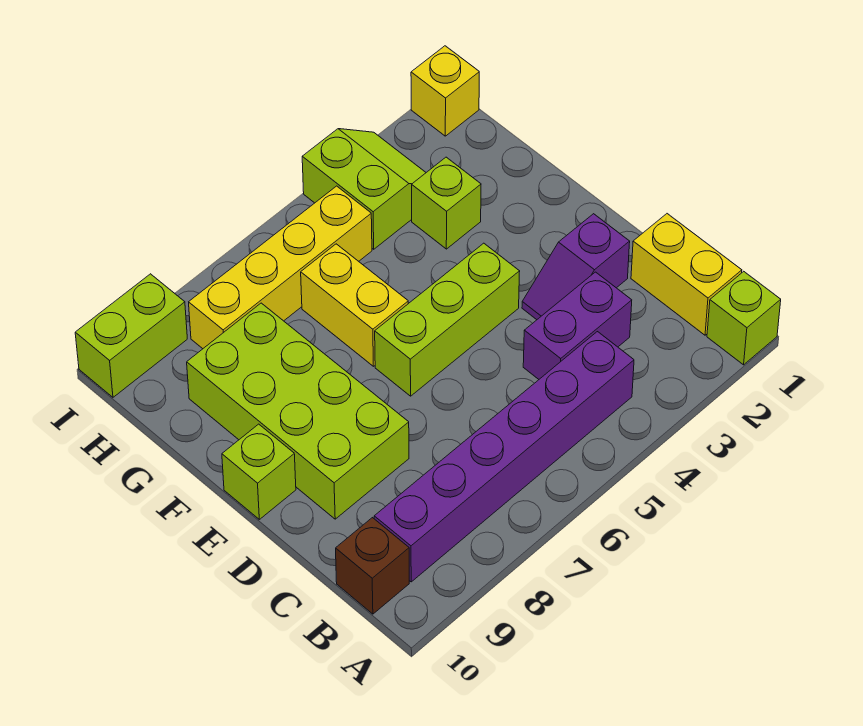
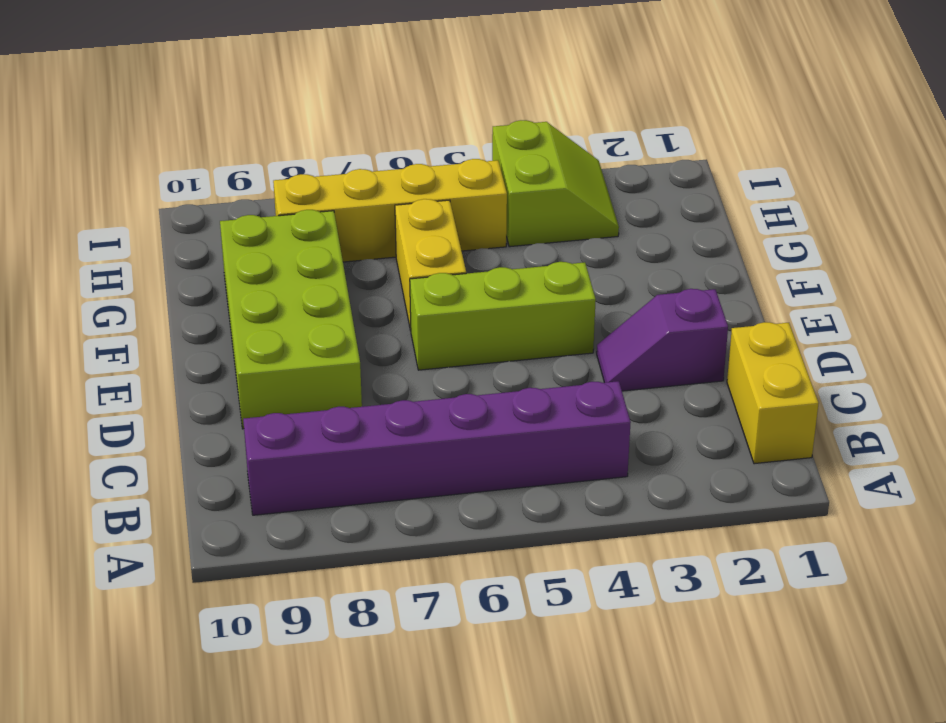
none -> lime 1x1 brick [707,271,781,365]
none -> brown 1x1 brick [336,518,409,614]
none -> purple 1x2 brick [523,272,632,379]

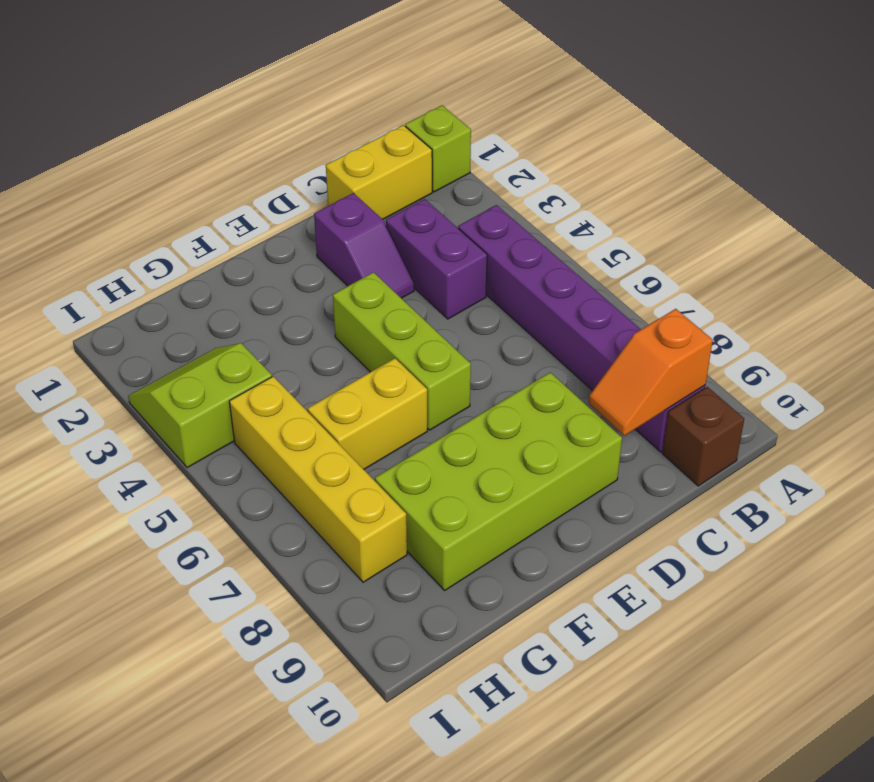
orange 1x2 slope [589,309,713,436] -> none
none -> lime 1x1 brick [222,424,296,519]
none -> lime 1x1 brick [412,157,481,249]
none -> yellow 1x1 brick [411,46,479,136]

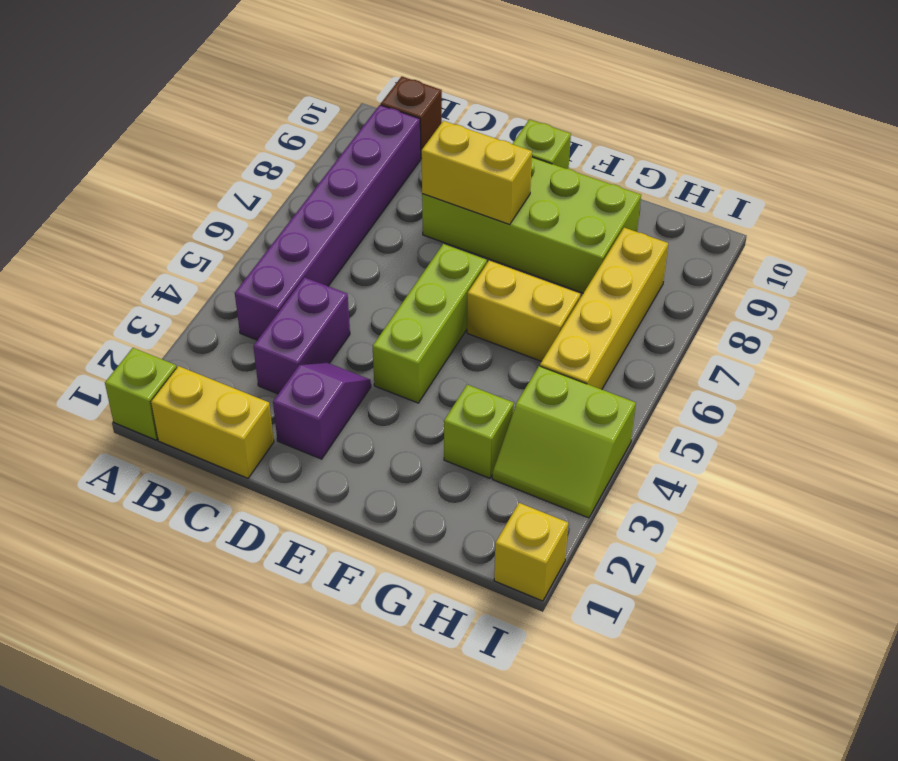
yellow 1x2 brick [421,121,532,225] -> none
none -> lime 1x2 brick [75,274,187,397]

